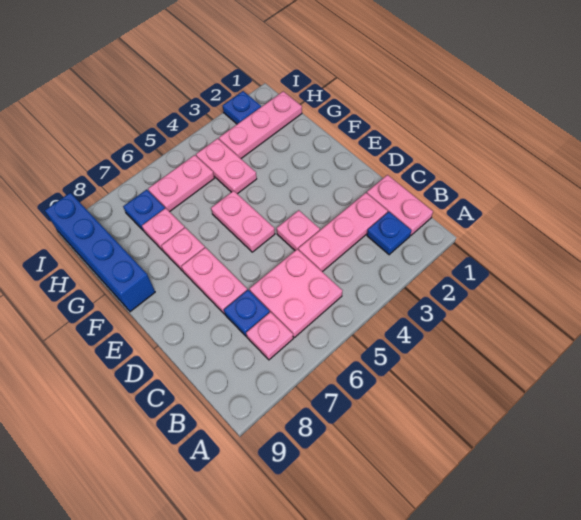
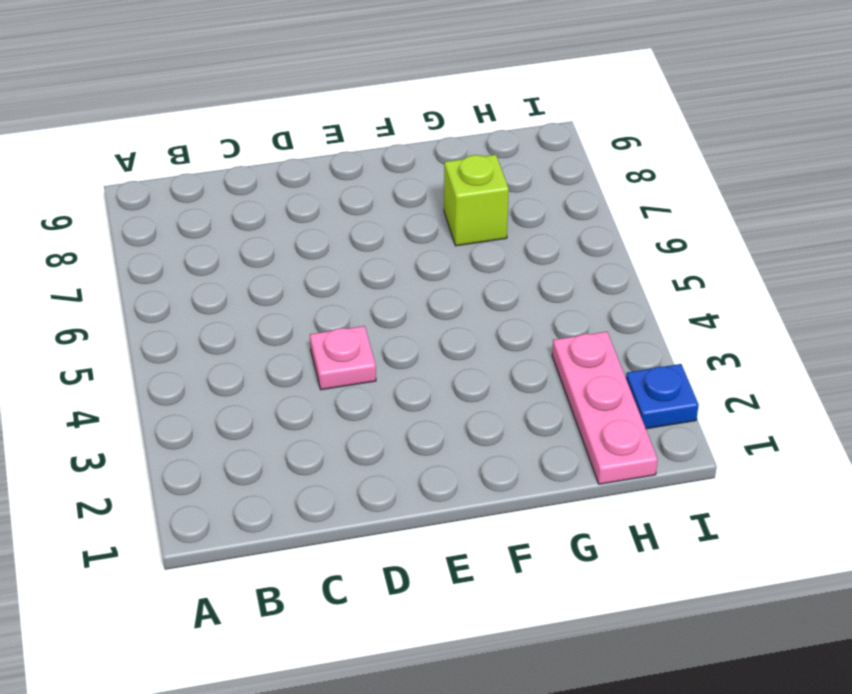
lime 1x1 brick [444,155,509,246] -> pink 1x1 plate [142,208,185,250]
none -> pink 1x2 plate [367,175,433,235]
none -> blue 1x1 plate [367,212,411,255]
none -> pink 2x2 plate [249,249,342,338]

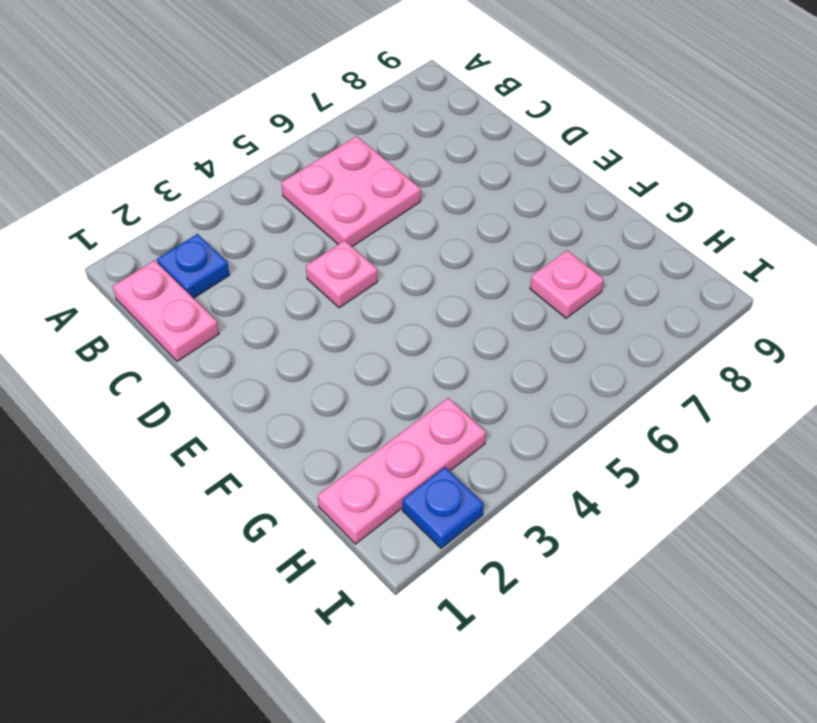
none -> pink 1x1 plate [246,312,293,360]
none -> pink 1x3 plate [299,193,388,272]
none -> blue 1x1 plate [224,290,270,336]

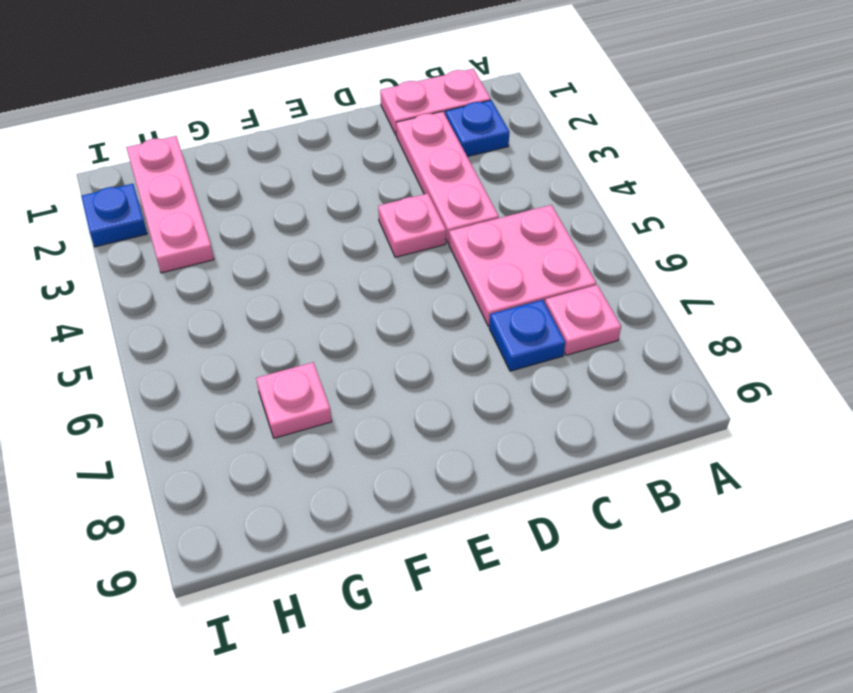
none -> pink 1x2 plate [181,247,247,314]
none -> pink 1x2 plate [211,191,275,252]
none -> pink 1x1 plate [161,228,205,271]

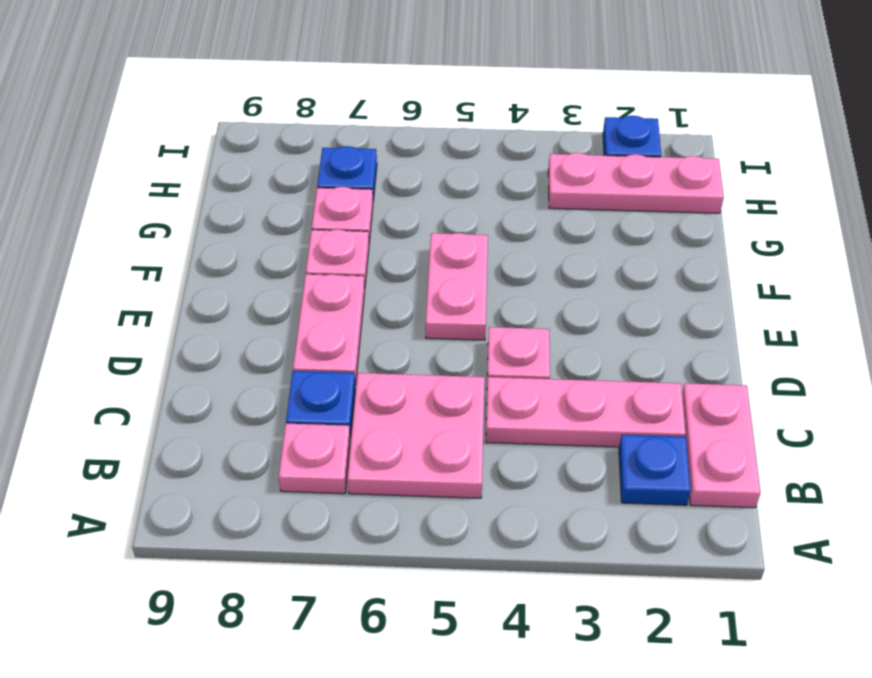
none -> blue 1x4 brick [45,193,155,312]
none -> pink 1x2 plate [196,138,257,194]
none -> pink 1x2 plate [148,155,214,212]

